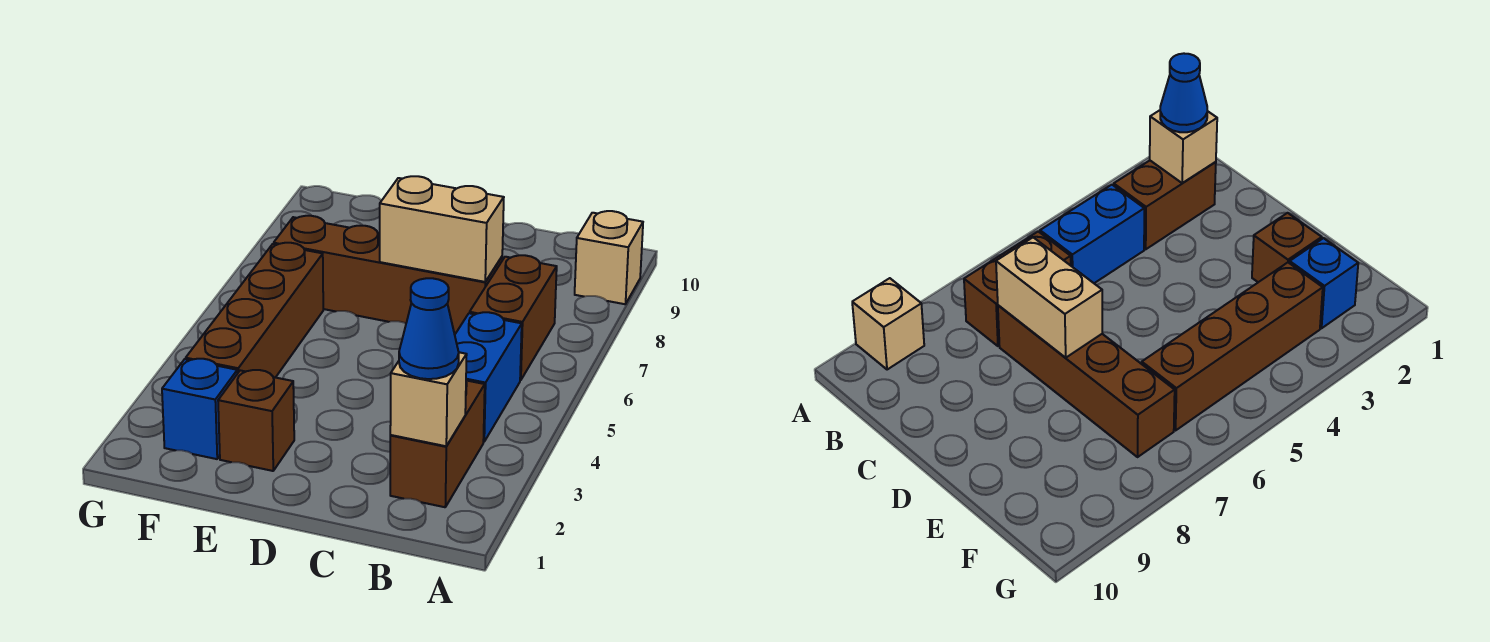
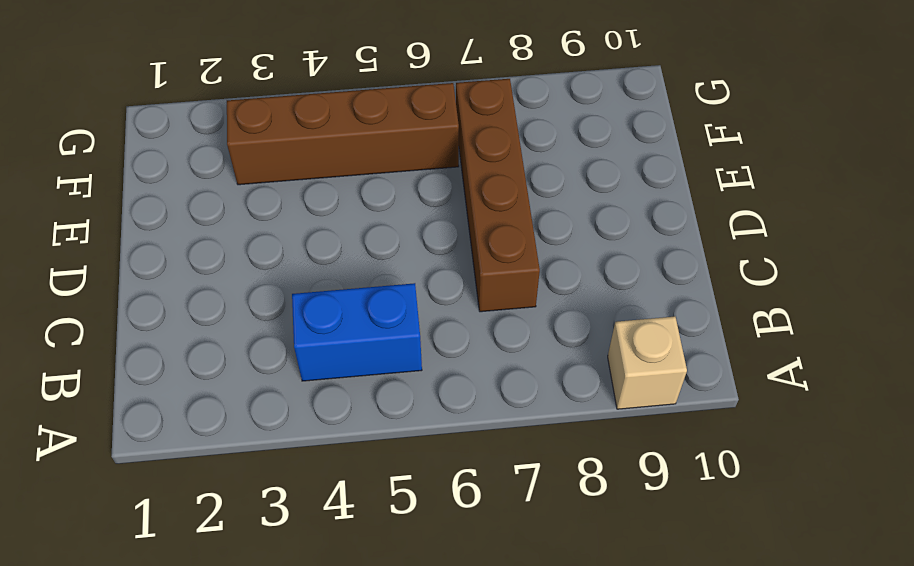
none -> brown 1x2 brick [390,380,485,507]
none -> brown 1x2 brick [470,255,557,380]

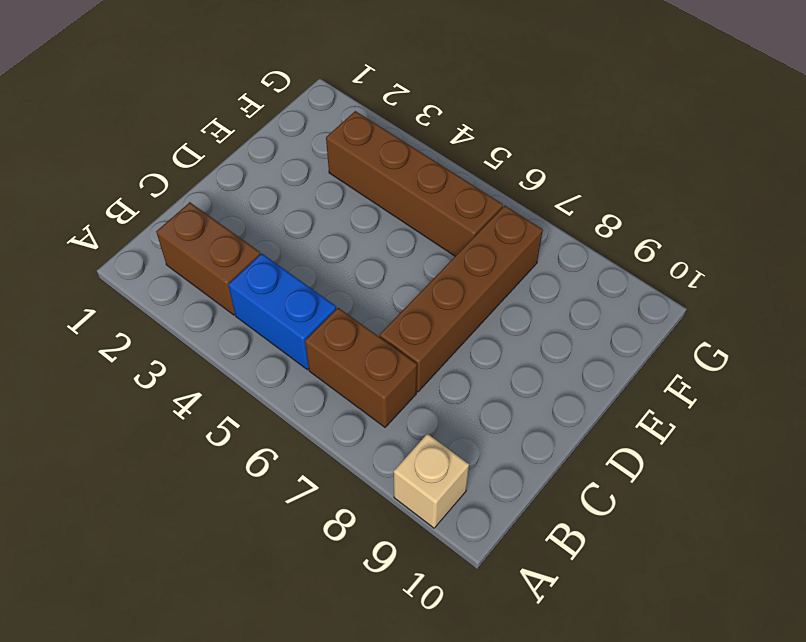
none -> brown 1x1 brick [218,370,294,471]
none -> blue 1x1 brick [162,359,237,459]

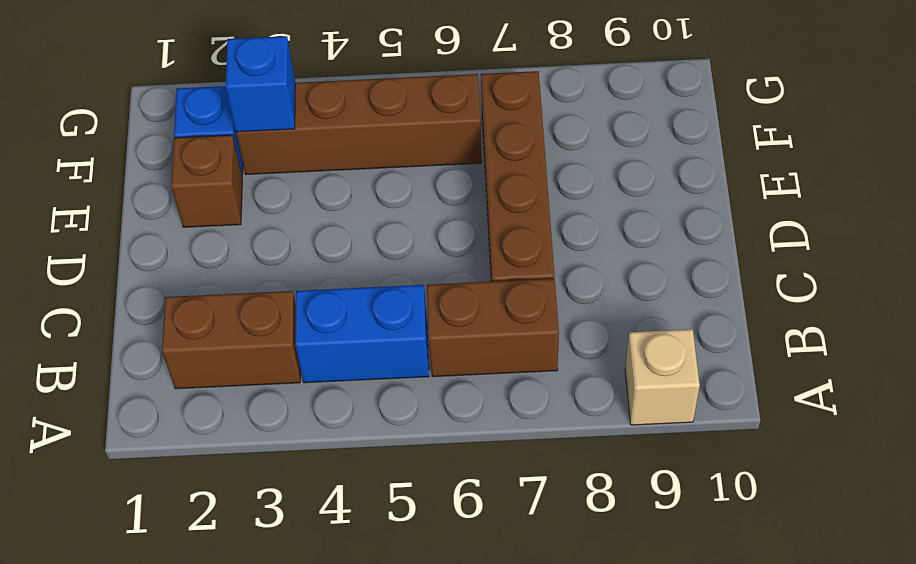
blue 1x1 brick [226,36,295,132] -> none
none -> tan 1x1 brick [390,352,467,446]
none -> tan 1x2 brick [380,176,504,282]

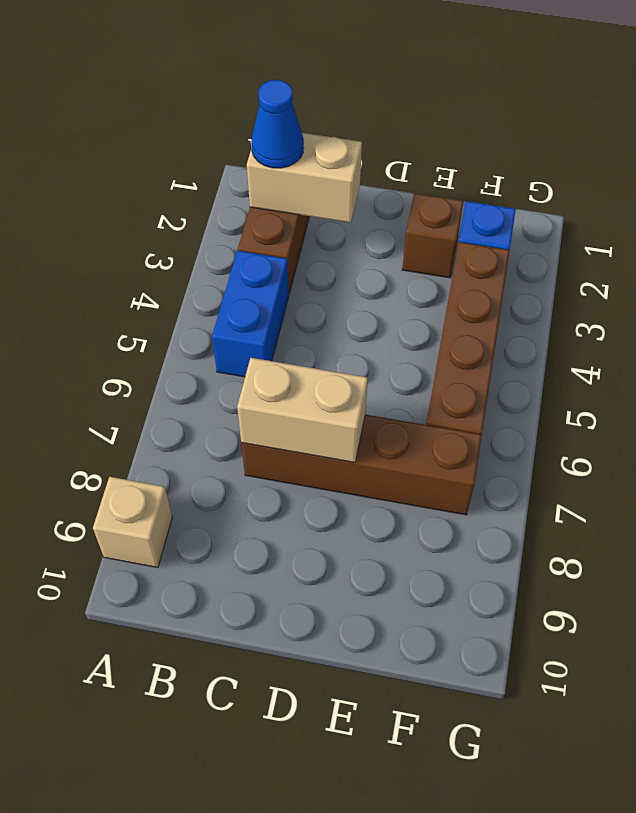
tan 1x2 brick [247,133,362,223] -> tan 1x1 brick [390,352,467,446]
none -> brown 1x2 brick [470,255,557,380]

